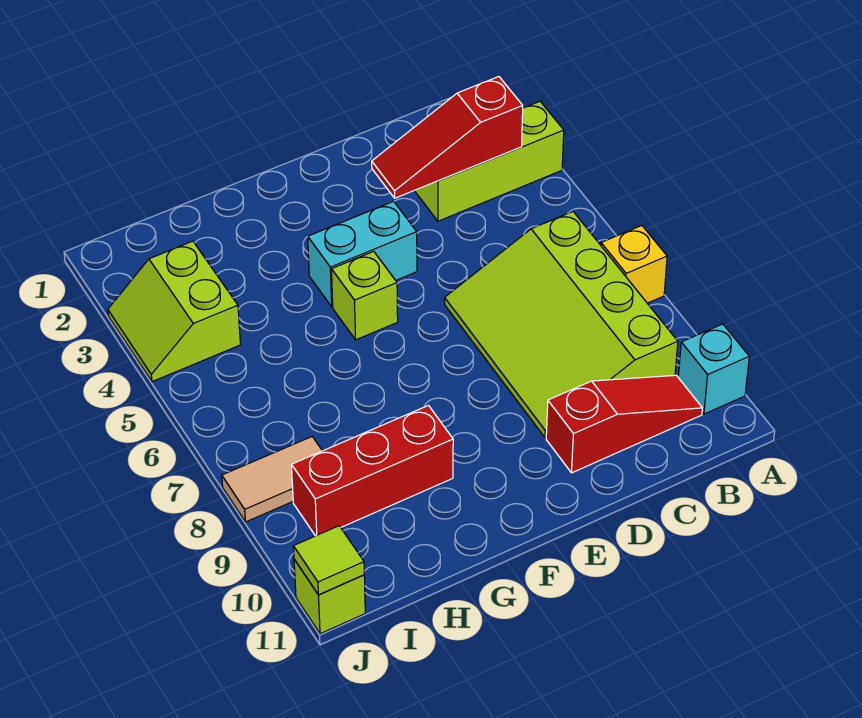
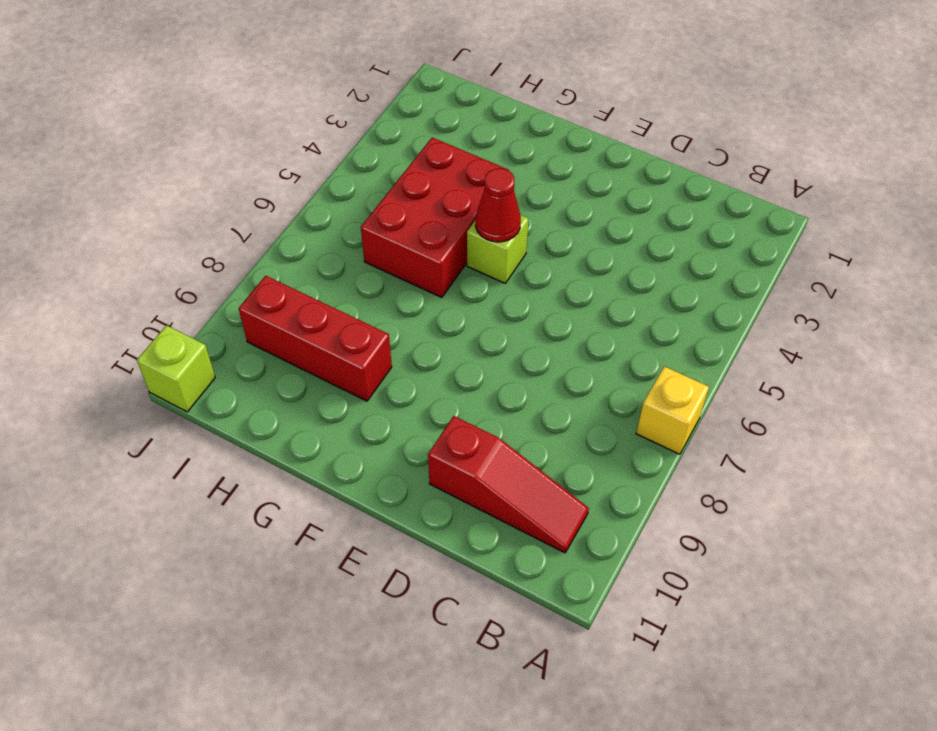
red 1x1 cone [475,168,521,242] -> none
red 2x3 brick [361,137,509,297] -> none
none -> lime 1x3 brick [415,102,564,221]
none -> cyan 1x1 brick [678,324,749,414]
none -> lime 3x4 slope [445,212,678,438]

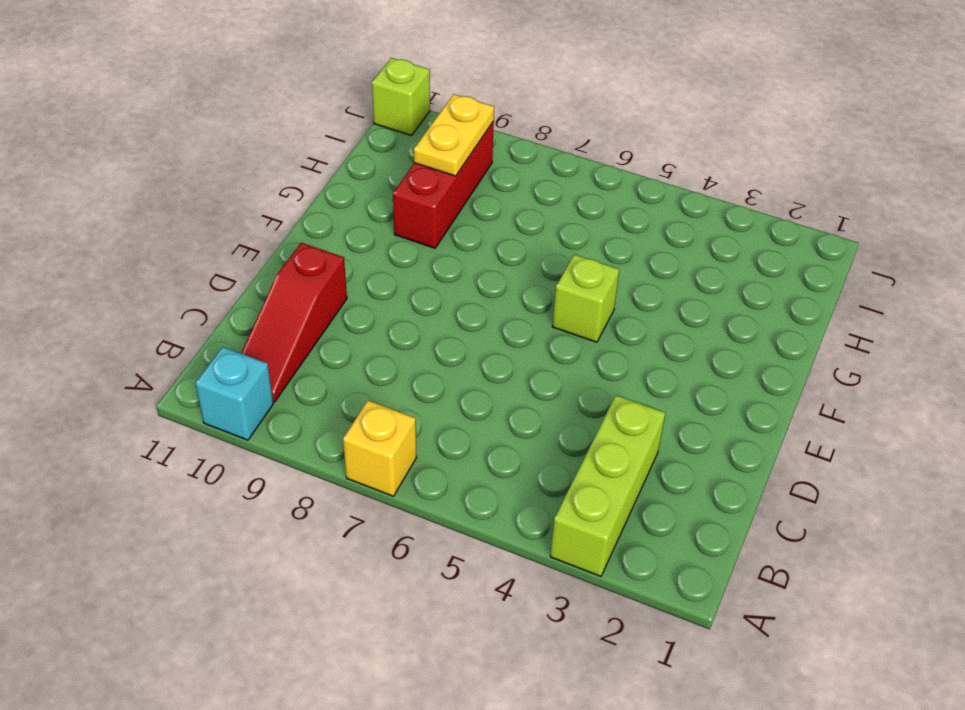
yellow 1x2 plate [414,94,494,176] -> none
none -> lime 3x4 slope [445,212,678,438]
none -> cyan 1x2 brick [308,201,417,307]
none -> lime 2x2 slope [108,241,240,382]

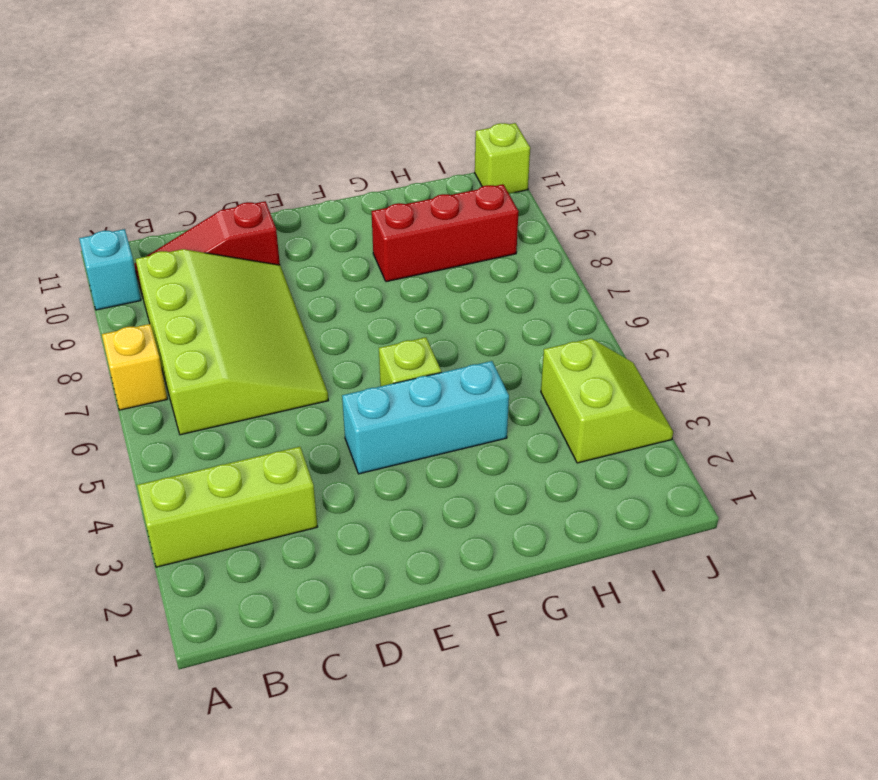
cyan 1x3 brick [342,361,509,474] -> cyan 1x2 brick [308,201,417,307]
none -> tan 1x2 tile [222,437,322,522]
none -> red 1x3 slope [372,77,523,198]
none -> lime 1x1 tile [293,526,364,595]

